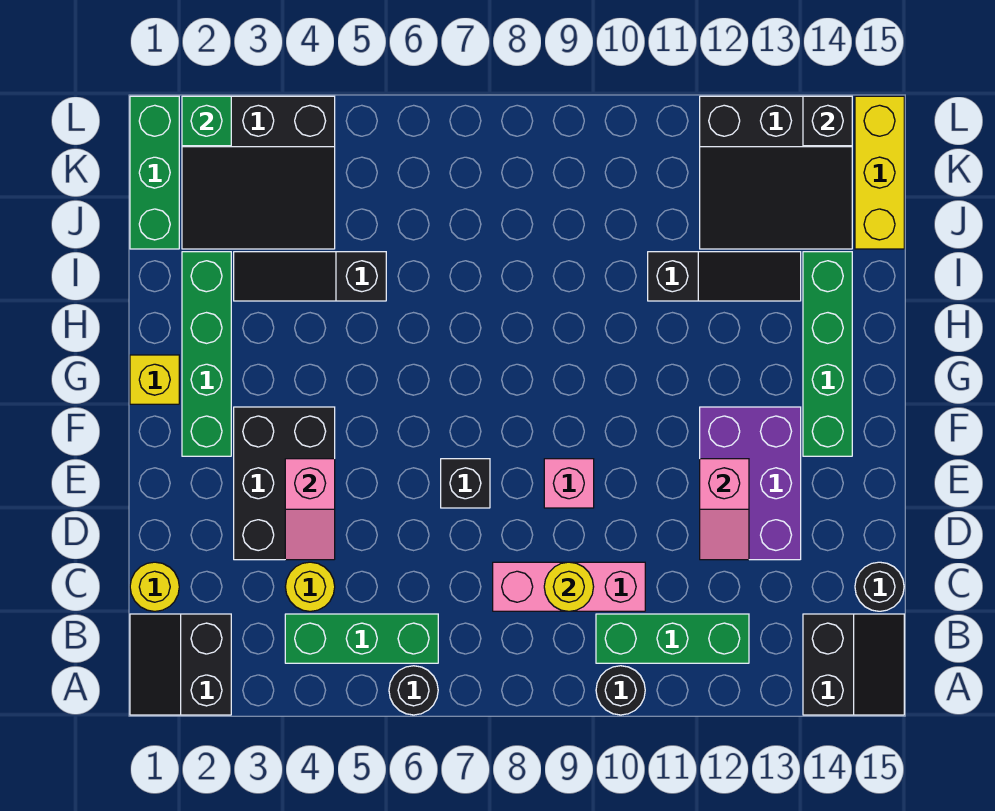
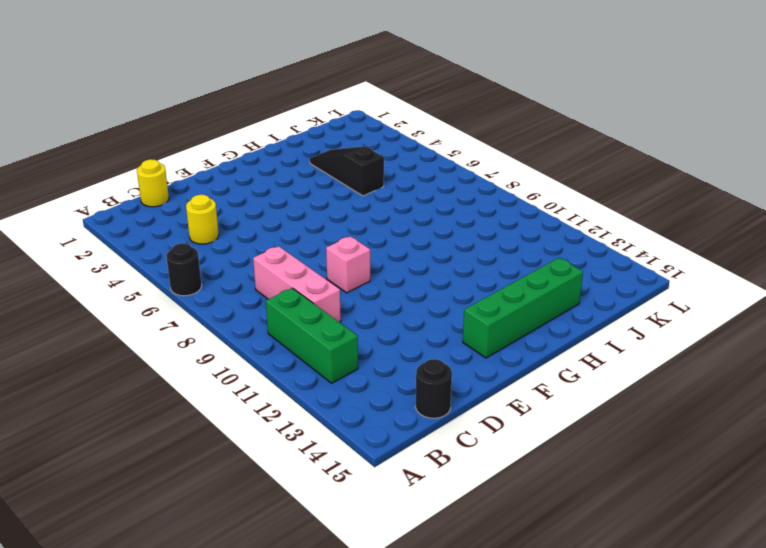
none -> black 2x2 slope [130,614,231,715]
none -> black 1x1 round brick [596,666,645,715]
none -> black 2x2 slope [803,614,904,715]

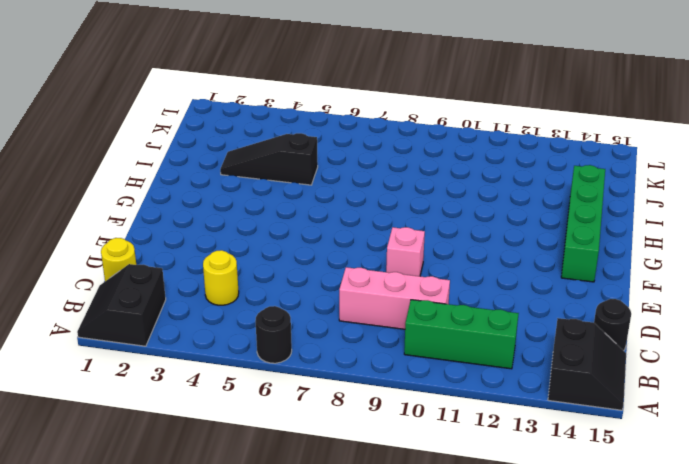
none -> black 1x1 round brick [596,666,645,715]
none -> green 1x3 brick [285,614,438,663]
none -> black 2x3 brick [234,407,335,560]

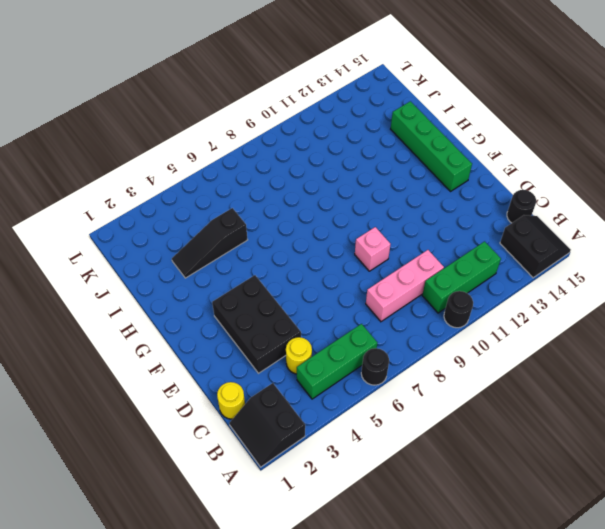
none -> purple 2x3 brick [700,407,801,560]
none -> black 1x1 brick [441,459,490,508]
none -> green 1x4 brick [182,252,231,456]

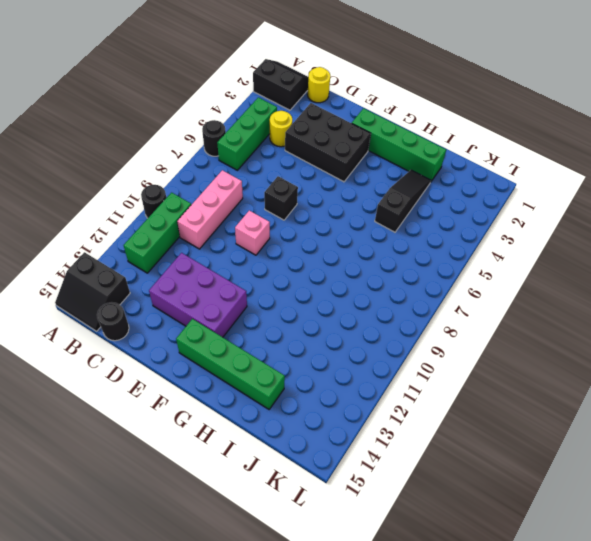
none -> yellow 1x1 brick [130,355,179,404]
none -> black 1x3 slope [648,252,801,301]
none -> green 1x3 brick [130,96,179,249]

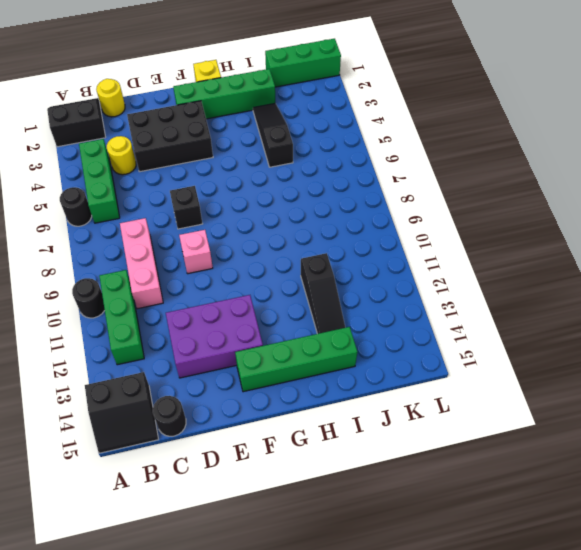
none -> black 3x3 slope [182,96,335,249]
none -> black 3x3 slope [700,96,852,249]
none -> yellow 1x3 brick [855,96,904,249]

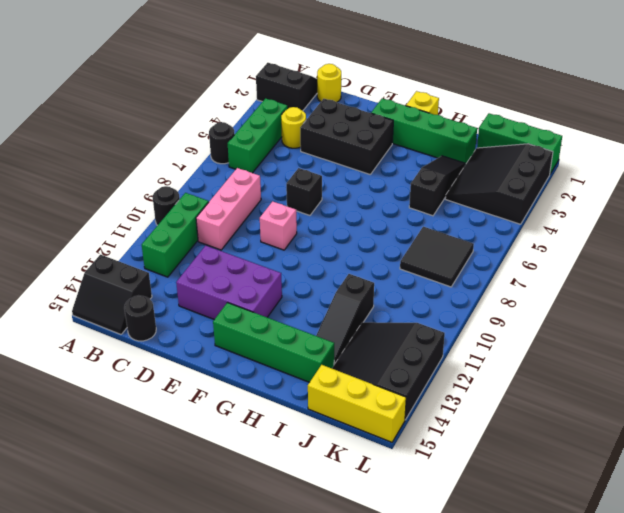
black 2x2 tile [400,227,474,287] -> none
none -> yellow 1x1 round brick [544,562,594,611]
none -> pink 1x2 slope [285,459,335,560]
none -> pink 1x2 slope [700,459,749,560]

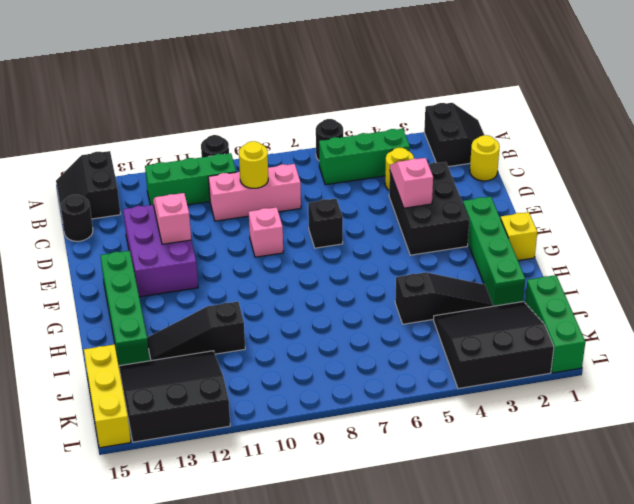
none -> green 1x1 brick [182,96,231,146]
none -> black 1x1 brick [803,96,852,146]

